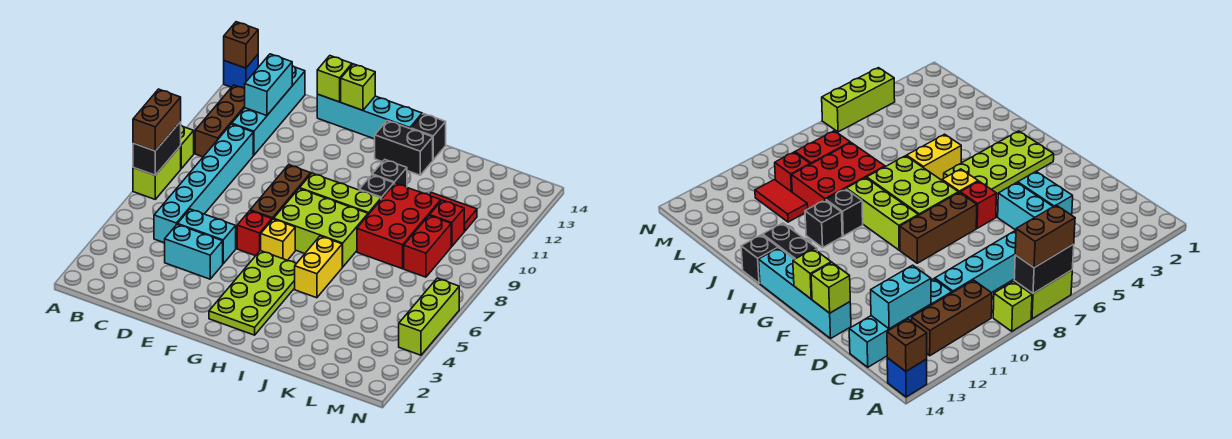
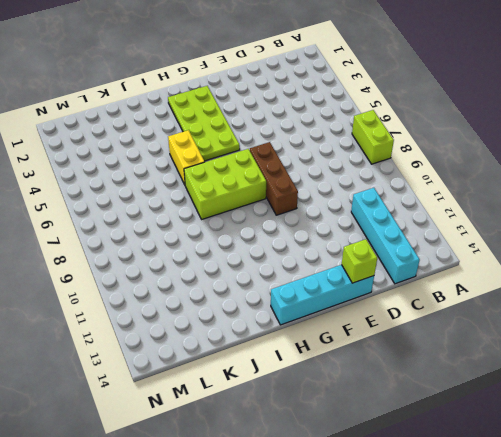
none -> lime 1x1 brick [181,126,194,169]
none -> blue 1x1 brick [224,55,258,89]
none -> brown 1x3 brick [195,85,245,157]
none -> cyan 1x6 brick [154,124,253,243]

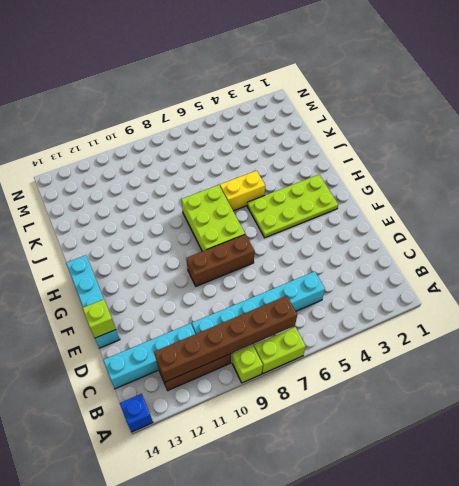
brown 1x6 brick [154,296,297,382] -> none
none -> cyan 1x2 brick [165,224,223,279]
none -> cyan 1x2 brick [178,209,236,264]
none -> red 1x1 brick [237,211,272,256]
none -> yellow 1x1 brick [261,219,295,260]

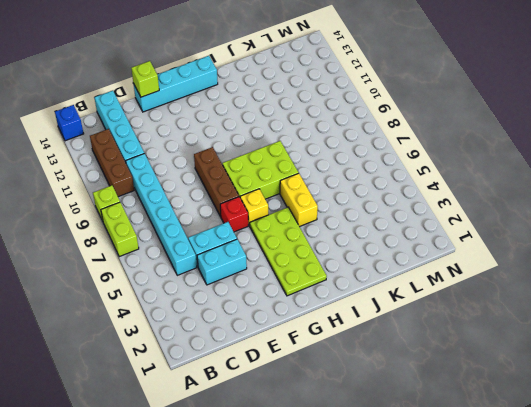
none -> lime 1x3 brick [300,173,381,215]
none -> black 1x2 brick [375,121,433,175]
none -> black 1x1 brick [359,175,394,199]
none -> black 1x1 brick [372,160,407,187]

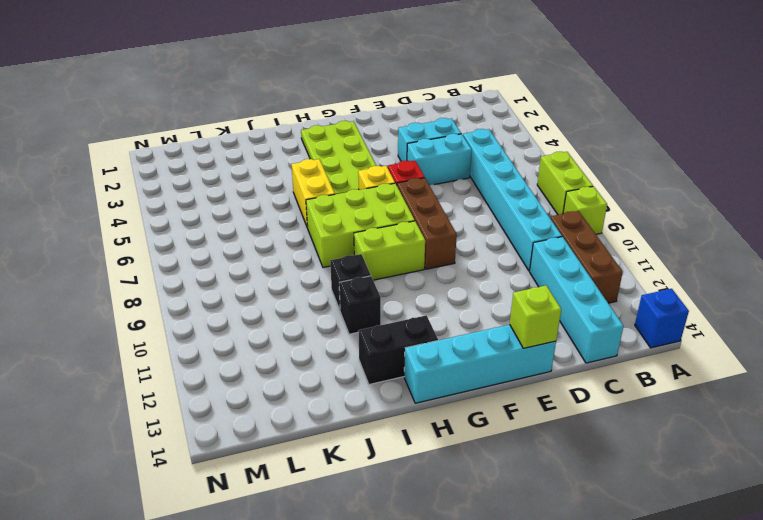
lime 1x2 brick [354,221,425,280] -> lime 1x3 brick [300,173,381,215]
none -> black 1x1 brick [411,114,446,160]
none -> red 2x3 brick [357,183,441,269]
none -> red 1x2 tile [430,193,477,231]
none -> red 1x2 brick [404,215,451,277]

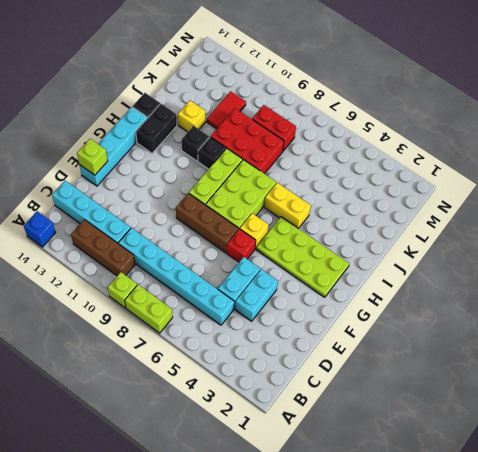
yellow 1x1 brick [178,101,205,132] -> none
none -> red 1x1 brick [430,200,464,247]
none -> lime 1x3 brick [399,278,459,355]
none -> black 1x2 brick [133,122,181,175]
none -> brown 1x1 brick [224,22,258,68]

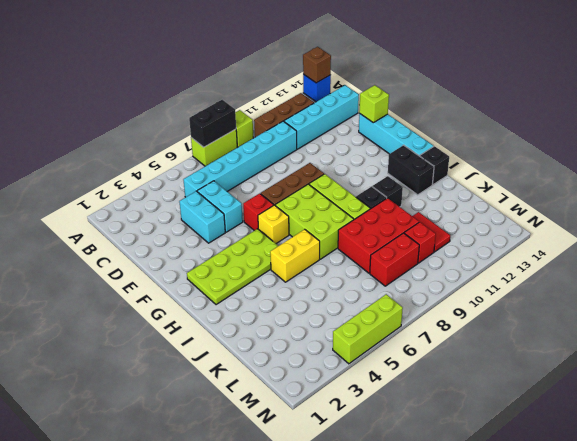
none -> cyan 1x2 brick [245,54,292,116]
none -> lime 1x1 brick [341,64,375,110]
none -> brown 1x2 brick [133,89,181,151]

